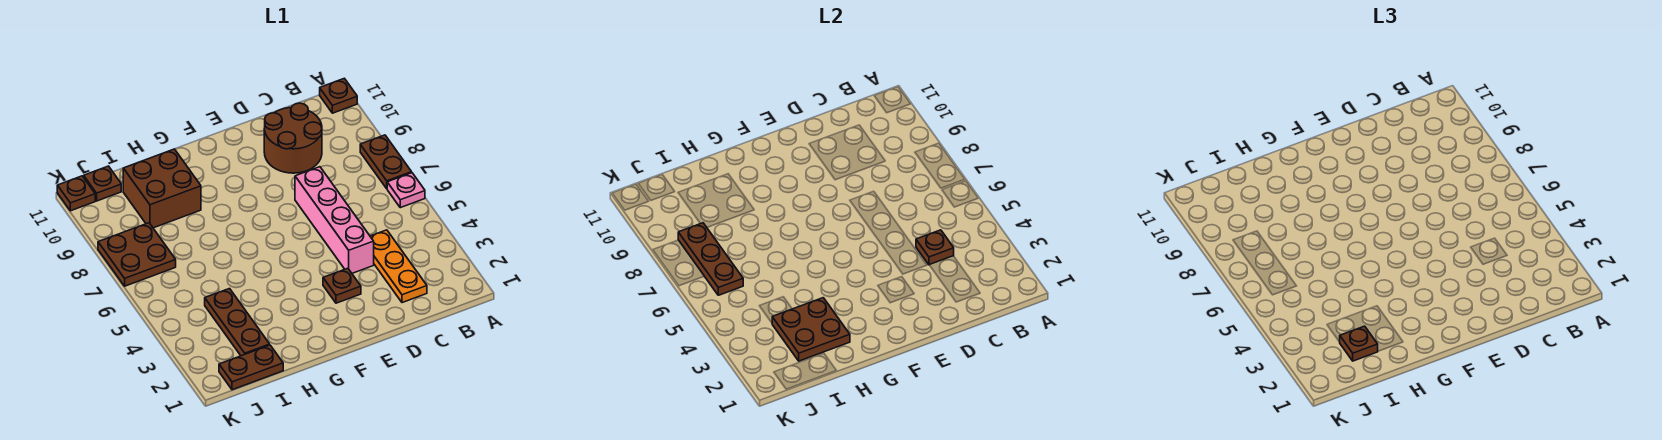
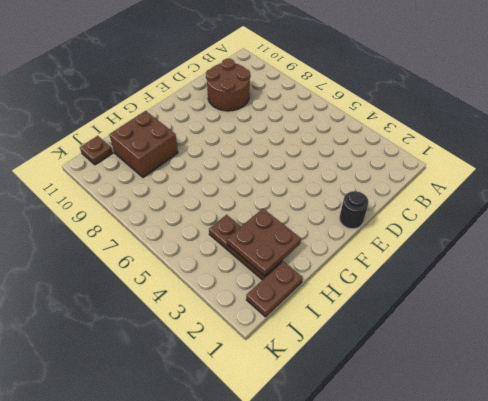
black 1x1 round brick [339,191,369,229] -> none
none -> pink 1x1 plate [387,173,425,208]
none -> brown 1x2 plate [360,135,412,189]
none -> brown 1x1 plate [320,78,357,113]

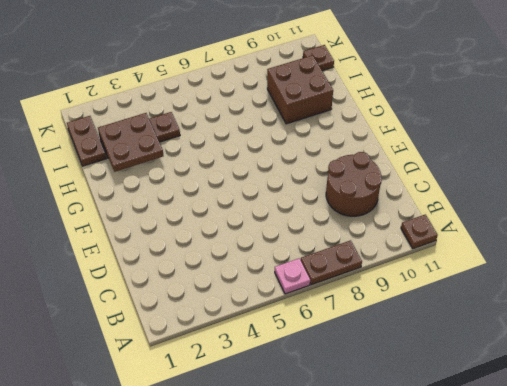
none -> orange 1x3 plate [370,230,427,303]
none -> pink 1x4 brick [295,167,374,273]
none -> brown 1x1 plate [323,268,361,303]

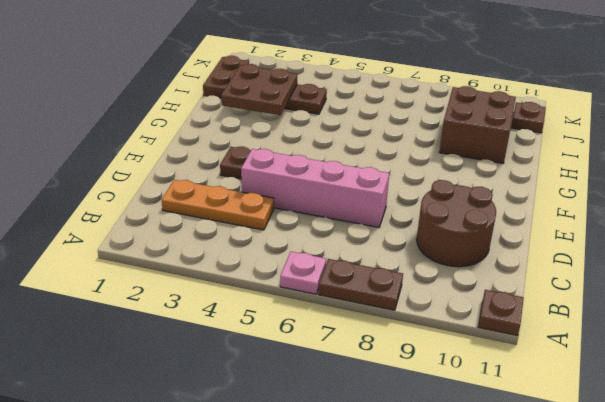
none -> brown 2x2 plate [98,223,176,286]
none -> brown 1x1 plate [57,176,95,211]
none -> brown 1x1 plate [916,230,954,265]

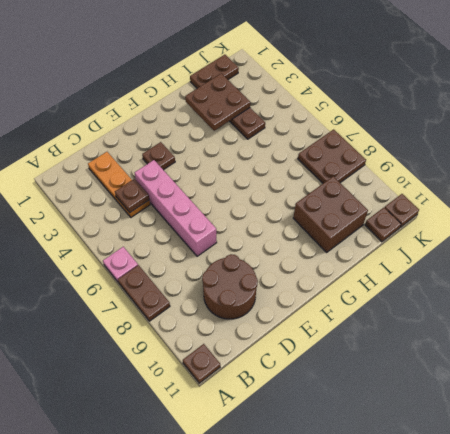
none -> brown 1x3 plate [678,223,743,295]
none -> brown 1x1 plate [1340,326,1378,361]

